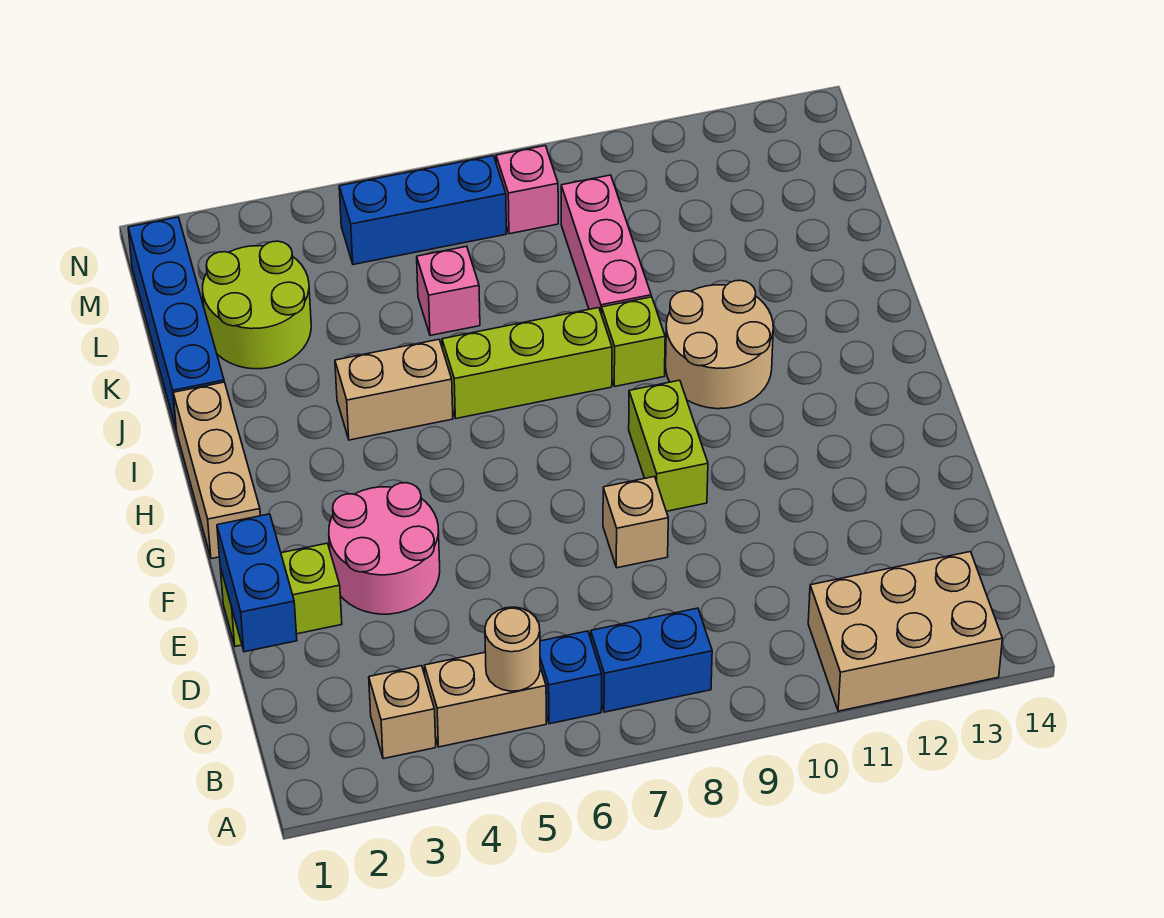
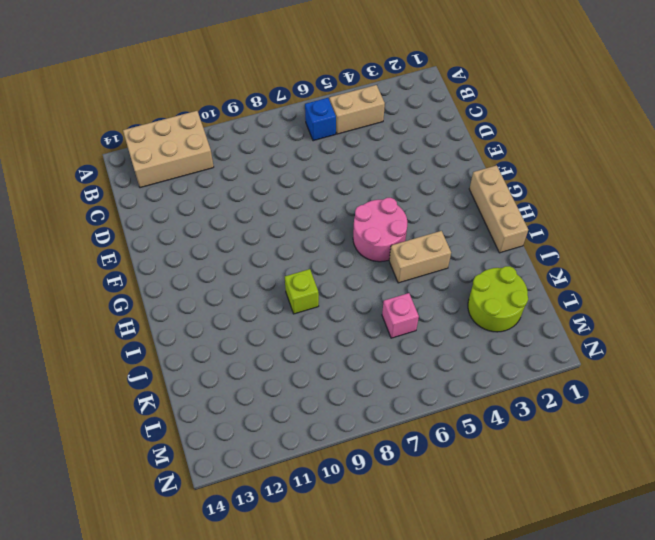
pink 2x2 round brick [353,198,407,262] -> pink 2x2 round brick moved to [329,483,440,614]
none -> tan 1x1 brick [369,666,436,759]
none -> blue 1x2 brick [591,608,712,712]
none -> lime 1x2 brick [220,543,342,646]

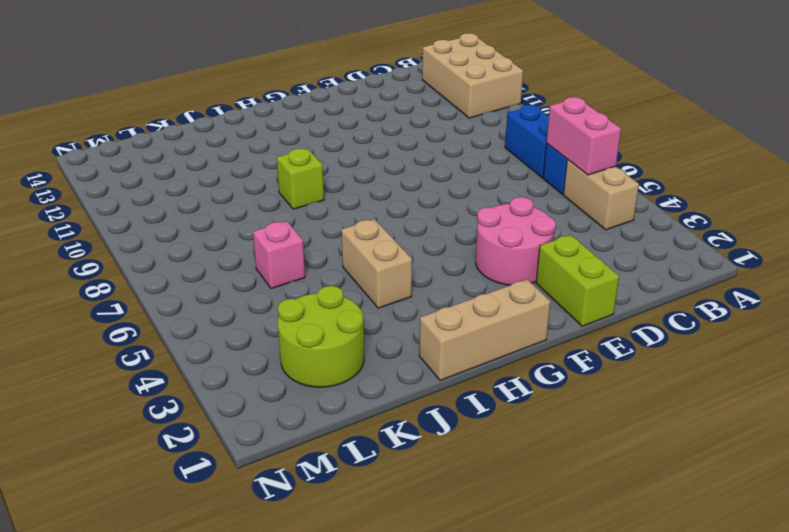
pink 1x2 brick [546,97,621,175] -> tan 1x1 round brick [485,607,540,691]
none -> tan 1x1 brick [369,666,436,759]
none -> tan 1x1 brick [603,477,668,568]
none -> lime 1x2 brick [629,380,708,511]

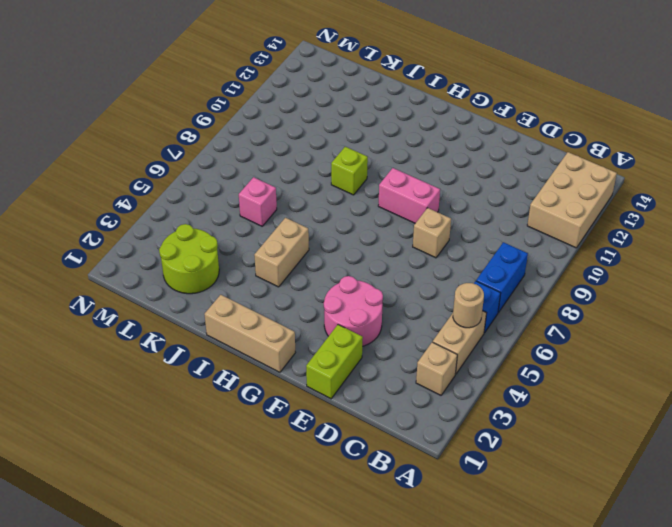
pink 1x2 brick [378,168,440,223] -> lime 1x2 brick [629,380,708,511]
none -> tan 2x2 round brick [666,280,773,409]
none -> lime 1x3 brick [442,308,612,418]
none -> blue 1x4 brick [128,217,224,428]

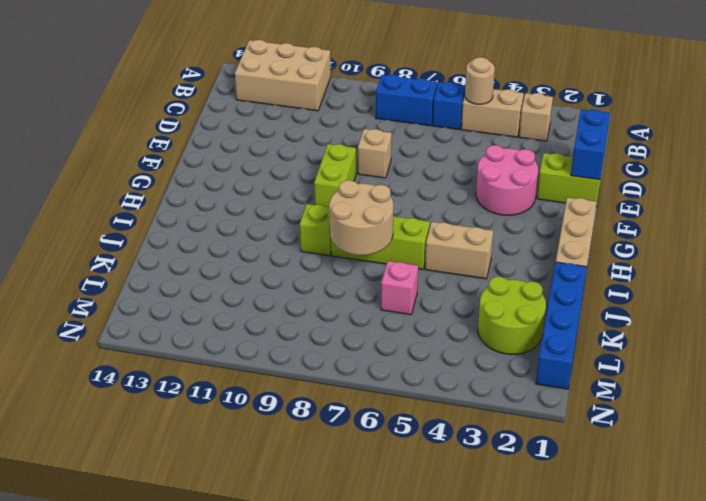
tan 2x2 round brick [329,180,393,255] -> tan 2x2 round brick moved to [666,280,773,409]
none -> pink 1x3 brick [561,175,651,315]
none -> blue 1x3 brick [339,156,507,265]
none -> pink 1x1 brick [496,146,558,234]

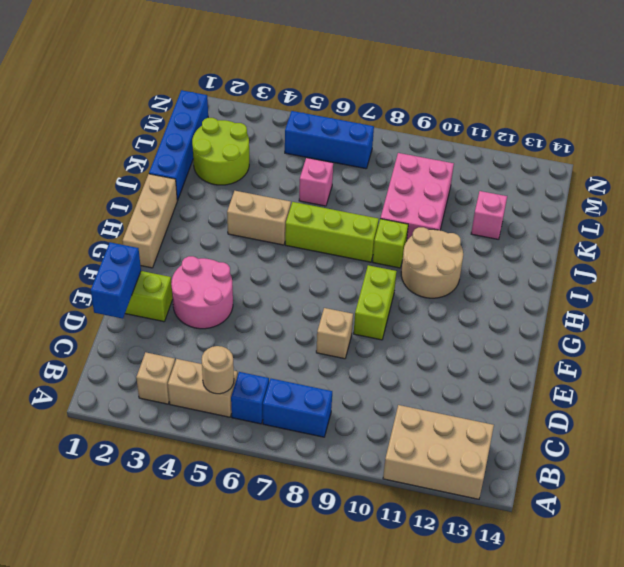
pink 2x3 brick [380,153,454,240] -> pink 1x3 brick [561,175,651,315]
pink 1x1 brick [471,191,507,240] -> pink 1x1 brick moved to [496,146,558,234]

